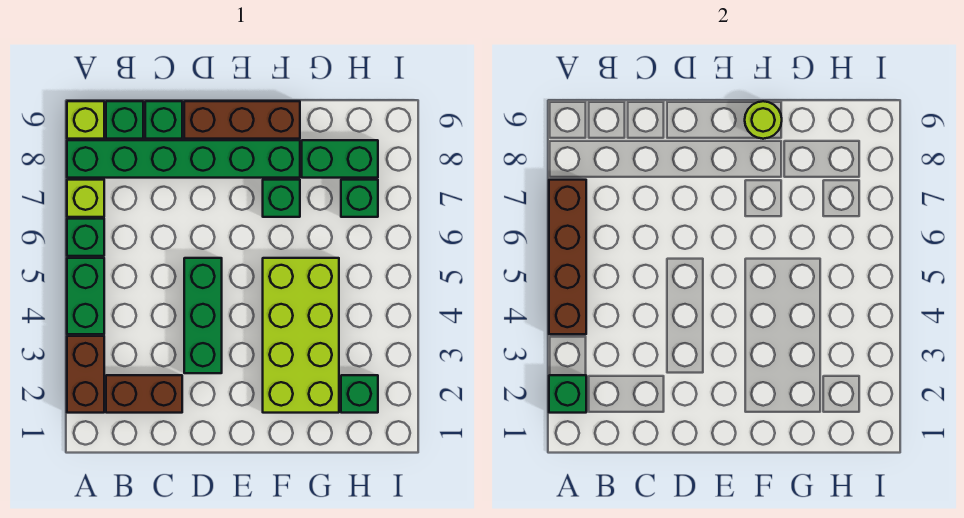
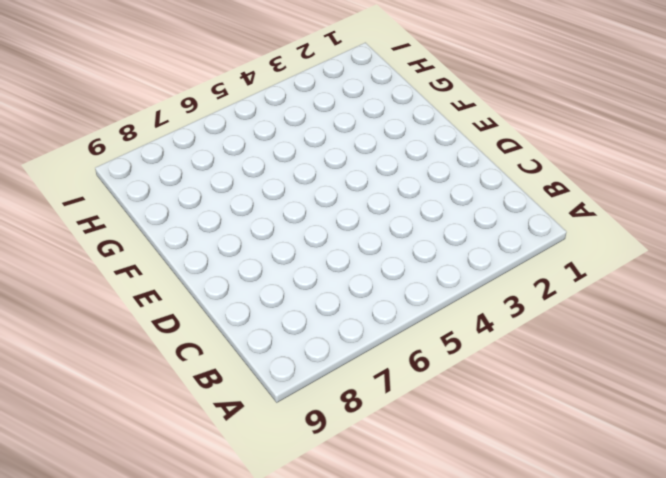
none -> brown 1x2 brick [67,336,104,413]
none -> green 1x2 brick [67,258,104,334]
none -> green 1x1 brick [67,219,104,256]

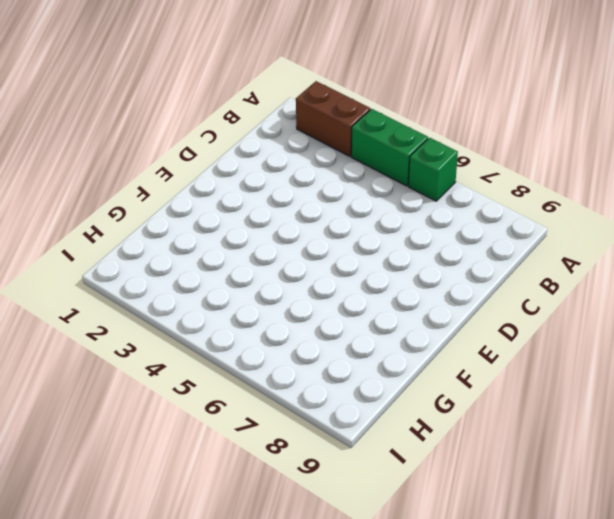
none -> lime 1x1 brick [67,180,104,217]
none -> green 1x6 brick [67,140,300,178]
none -> lime 1x1 brick [67,101,104,139]

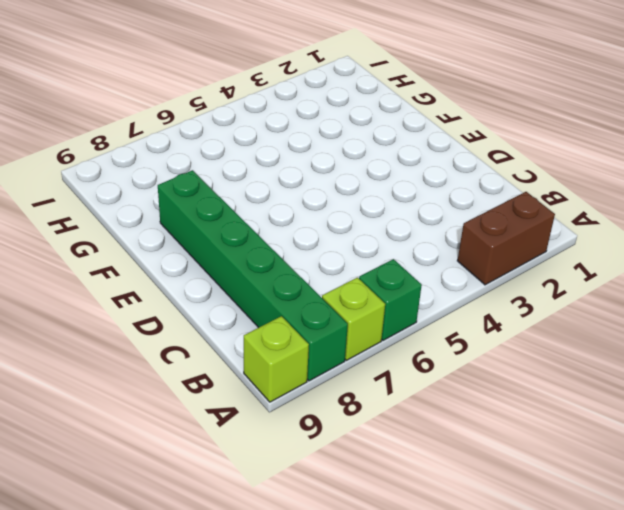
none -> green 1x2 brick [67,258,104,334]
none -> brown 1x2 brick [106,375,182,413]
none -> green 1x1 brick [106,101,143,139]

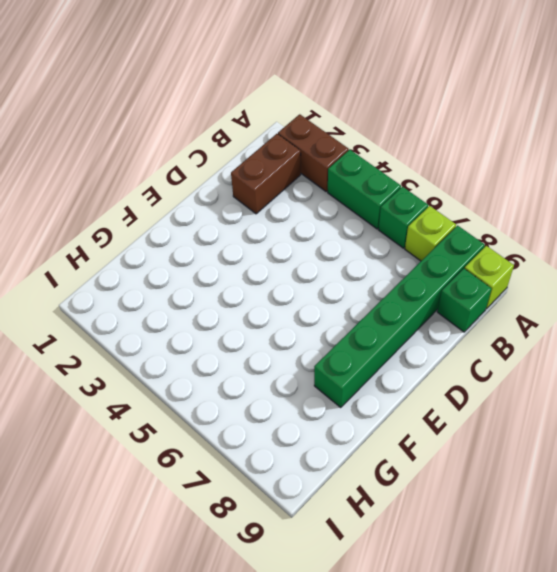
none -> green 1x1 brick [145,101,182,139]
none -> green 1x3 brick [184,258,222,373]
none -> brown 1x3 brick [184,101,300,139]

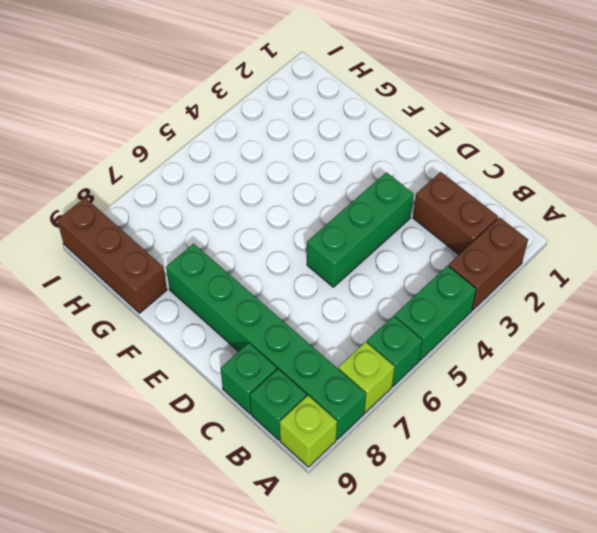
brown 1x3 brick [57,198,167,313] -> brown 1x3 brick moved to [184,101,300,139]
none -> lime 2x4 brick [263,258,339,413]
none -> green 1x1 brick [263,180,300,217]
none -> green 1x2 brick [302,140,378,178]

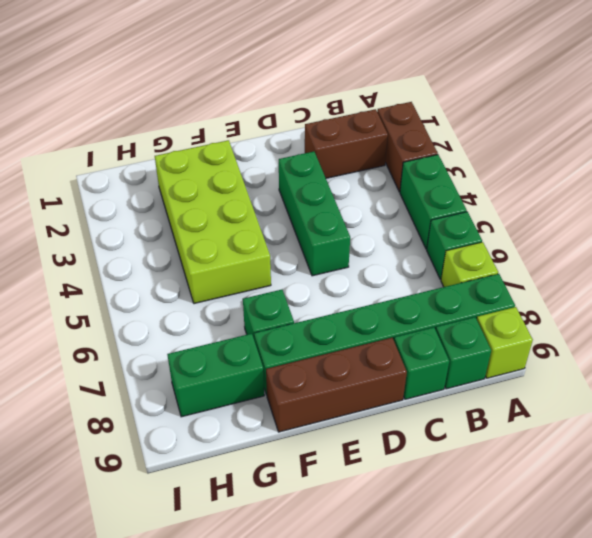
none -> green 1x1 brick [341,375,378,413]
none -> green 1x1 brick [341,180,378,217]
none -> green 1x1 brick [549,375,586,413]

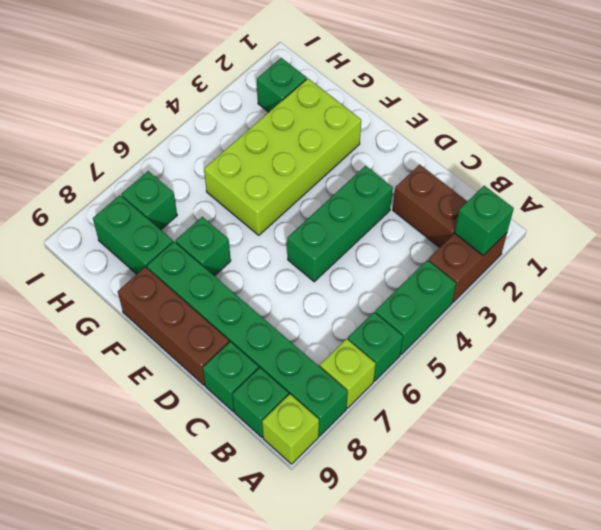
none -> brown 1x4 brick [549,180,586,334]
none -> lime 1x1 round brick [745,101,782,139]

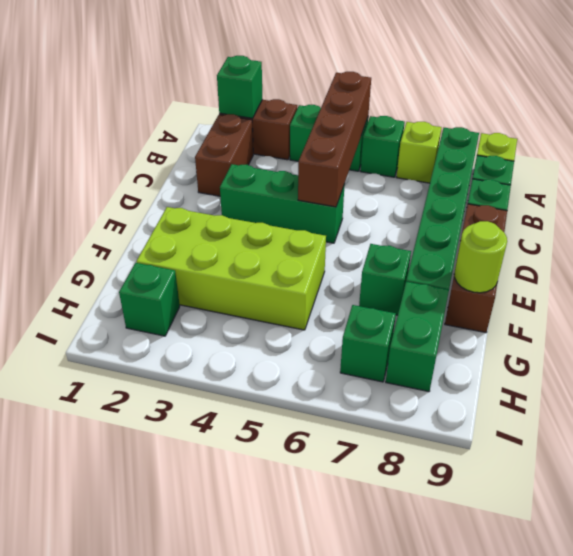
brown 1x4 brick [298,72,371,207] -> brown 1x4 brick turned to [549,180,586,334]

